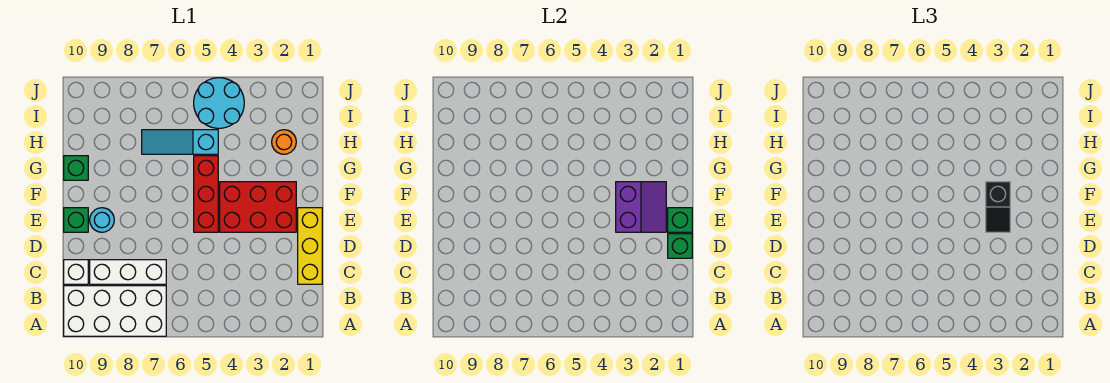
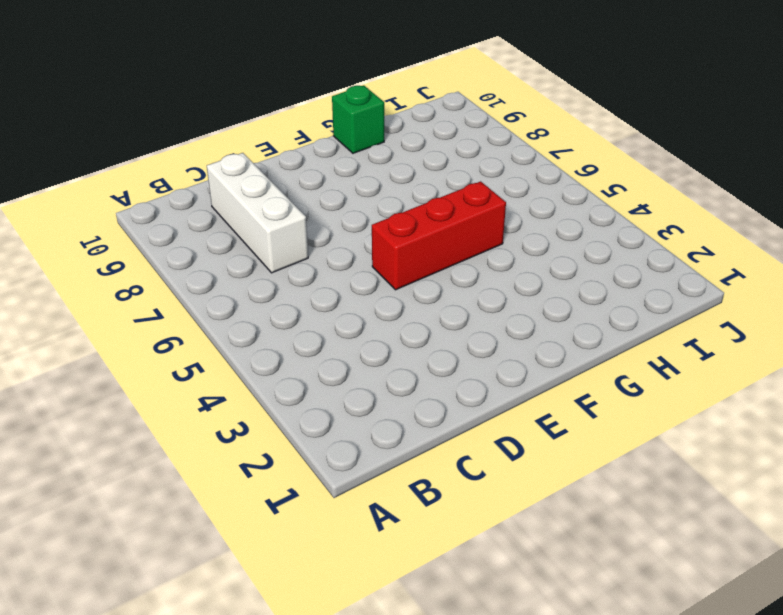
none -> white 2x4 brick [64,286,166,336]
none -> yellow 1x3 brick [298,208,322,284]
none -> white 1x1 brick [64,260,88,284]

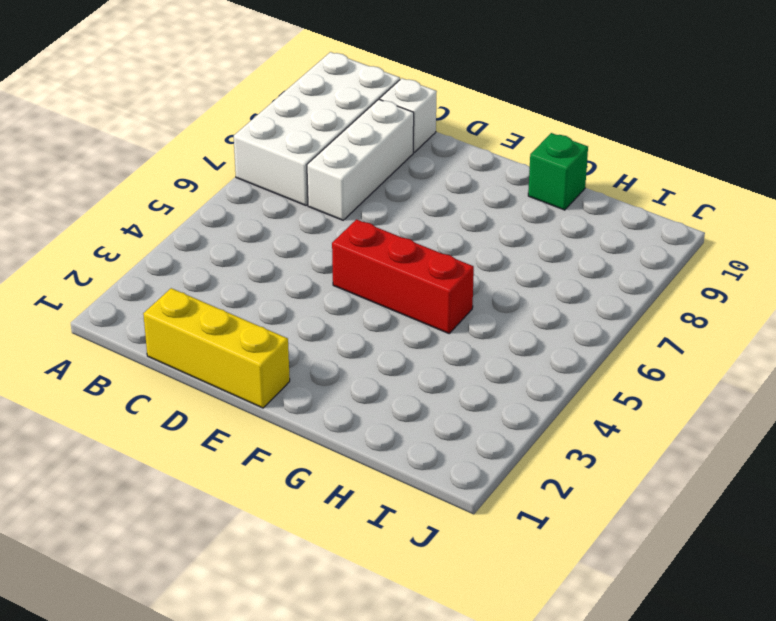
none -> red 2x3 brick [220,182,296,232]
none -> cyan 1x1 round brick [90,208,114,232]
none -> green 1x1 brick [64,208,88,232]

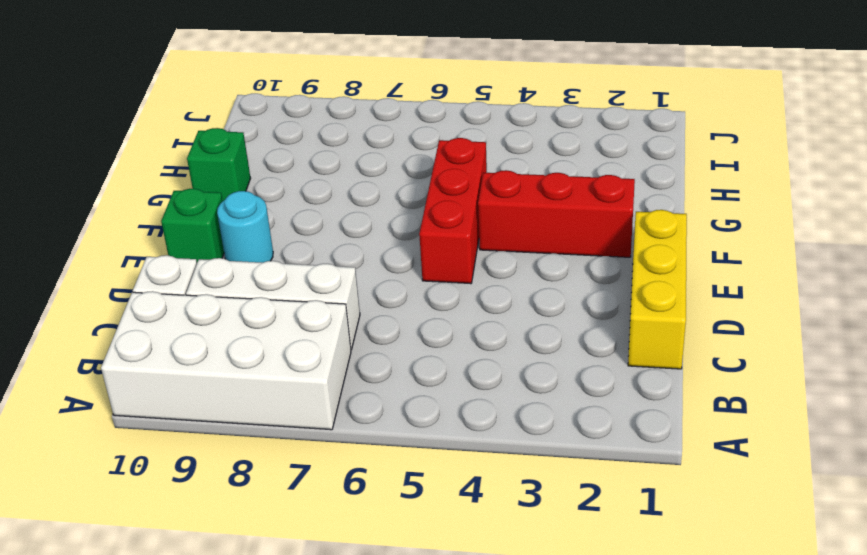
red 1x3 brick [478,170,635,257] -> red 2x3 brick [220,182,296,232]
none -> orange 1x1 round brick [272,130,296,154]
none -> cyan 1x3 slope [142,130,218,154]
none -> cyan 2x2 round brick [194,78,244,128]

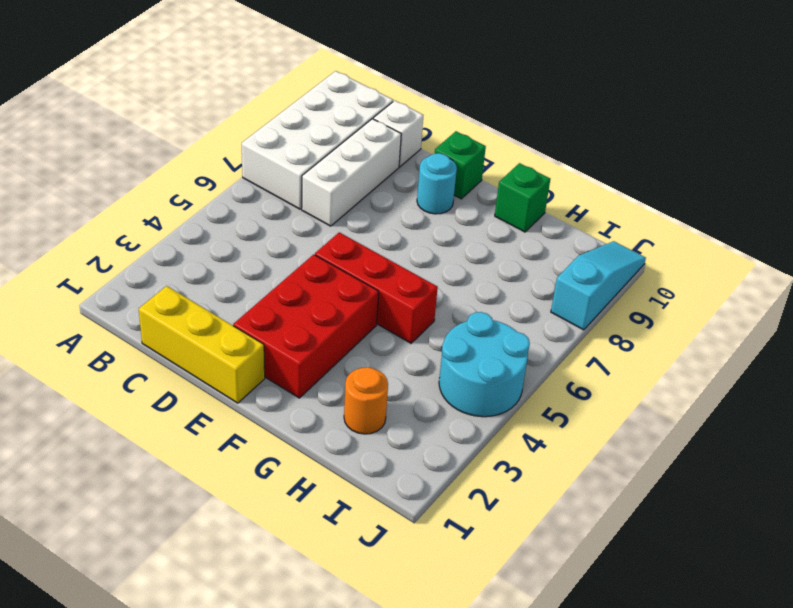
cyan 1x3 slope [551,241,646,330] -> cyan 1x3 slope moved to [142,130,218,154]
none -> green 1x1 brick [668,234,692,258]
none -> green 1x1 brick [668,208,692,232]
none -> purple 2x2 slope [616,182,666,232]

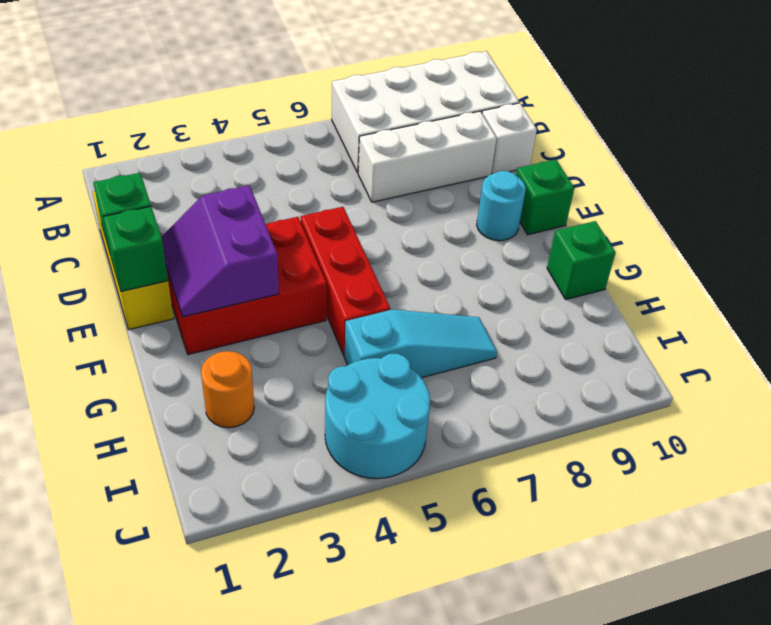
none -> black 1x2 slope [986,182,1010,232]

